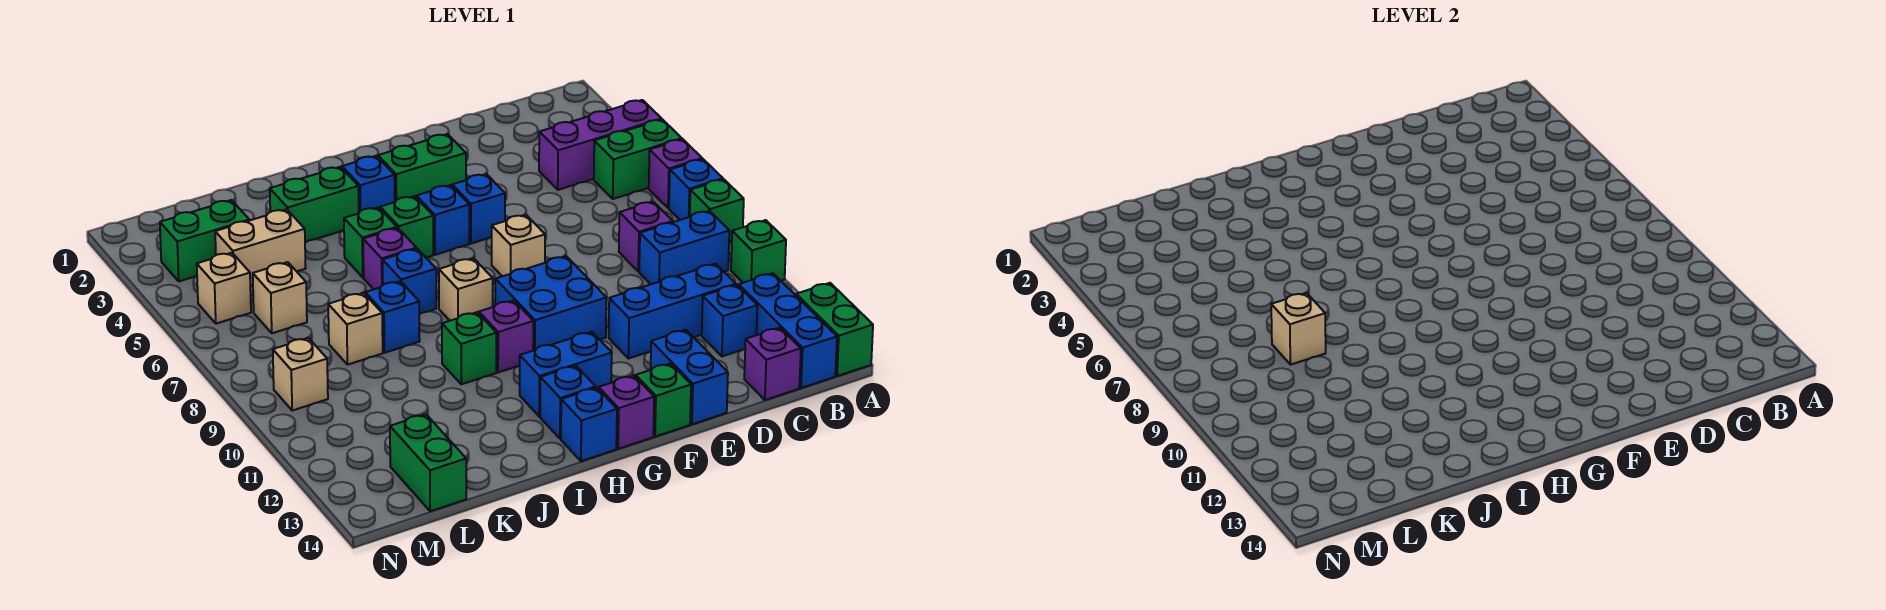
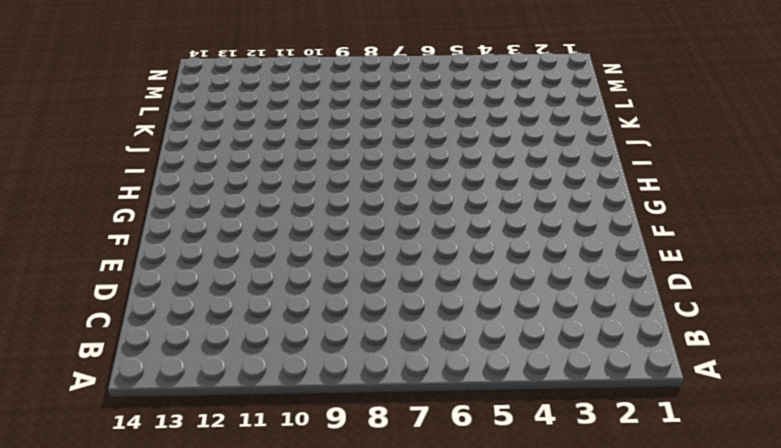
none -> purple 1x3 brick [539,100,662,190]
none -> green 1x2 brick [594,120,682,199]
none -> purple 1x1 brick [649,139,702,208]
none -> blue 1x1 brick [669,159,723,220]

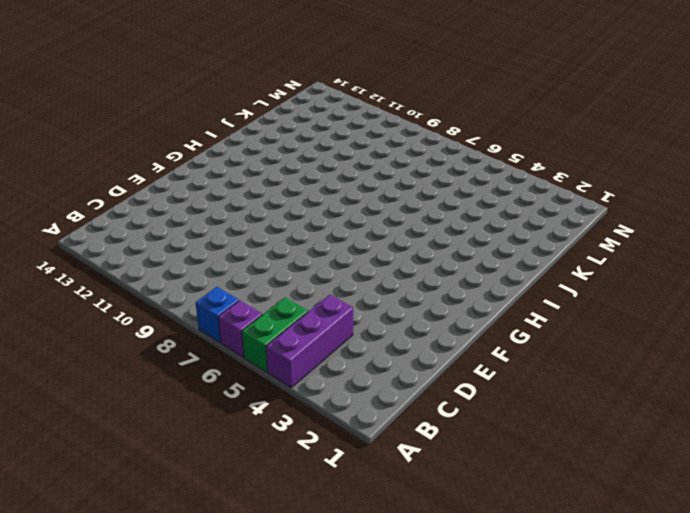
none -> green 1x1 brick [690,179,744,242]
none -> green 1x1 brick [731,220,786,283]
none -> green 1x2 brick [796,283,873,376]
none -> blue 1x2 brick [639,211,729,284]

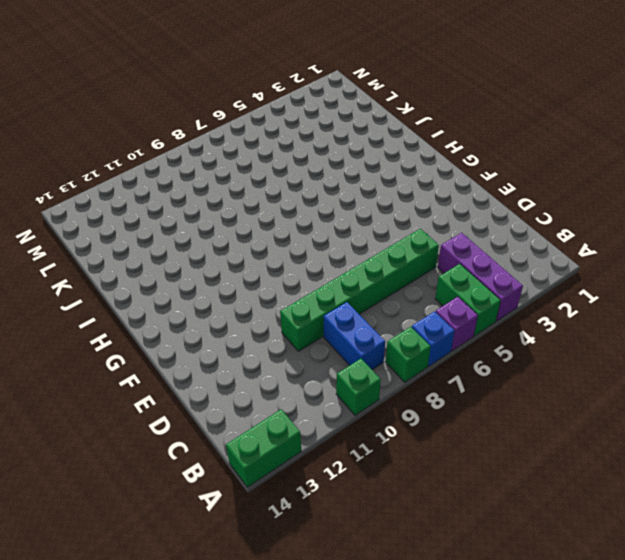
green 1x6 brick [280,229,439,351] -> none
none -> blue 1x3 brick [739,273,837,388]
none -> purple 1x1 brick [619,202,673,272]
none -> blue 1x3 brick [609,264,736,359]
none -> blue 1x1 brick [702,285,757,356]

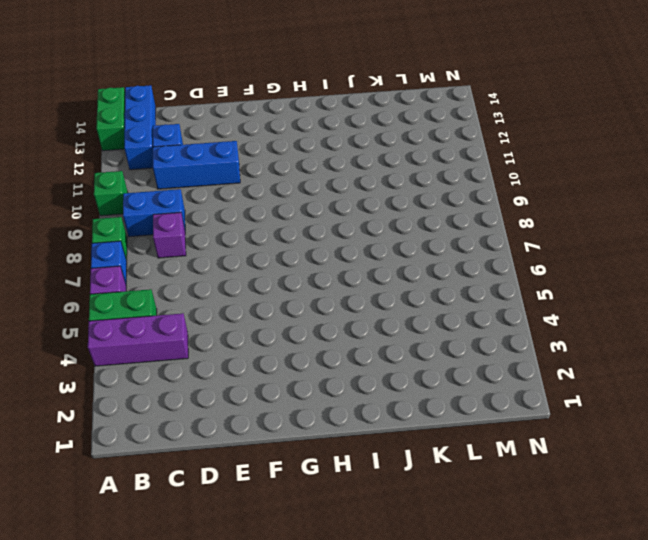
none -> purple 1x1 brick [744,328,801,400]
none -> blue 1x2 brick [651,330,728,424]
none -> green 1x2 brick [378,134,466,202]
none -> blue 1x1 brick [452,174,505,244]

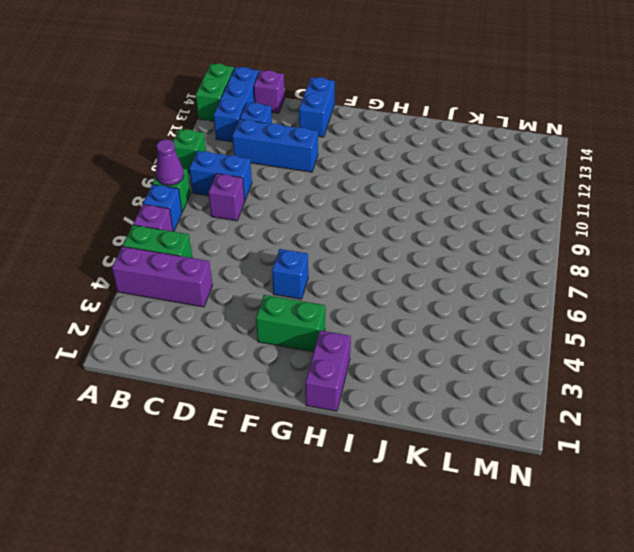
purple 1x1 cone [156,139,184,185] -> none
purple 1x2 brick [305,331,351,411] -> none
none -> tan 1x1 brick [492,215,545,276]
none -> blue 2x2 brick [495,256,606,351]
none -> green 1x1 brick [636,364,691,437]
none -> blue 1x1 brick [416,185,469,255]

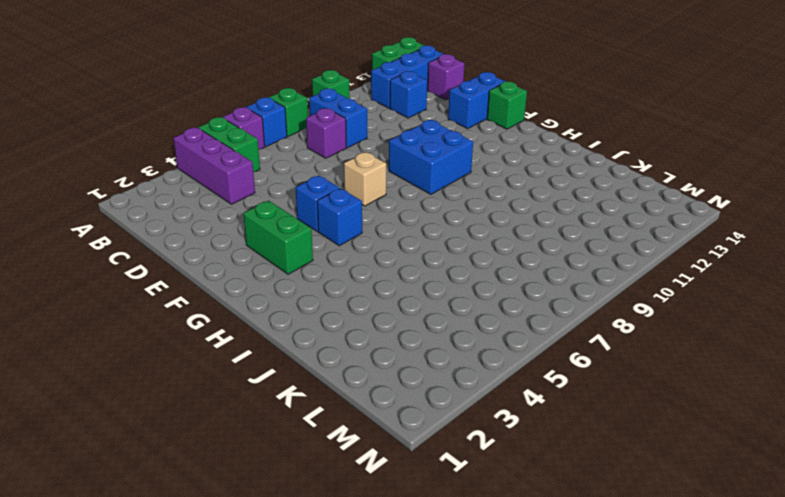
none -> blue 1x3 brick [609,264,736,359]
none -> blue 1x2 brick [520,332,612,416]
none -> purple 1x1 brick [599,376,654,449]
none -> blue 1x1 brick [342,156,395,212]

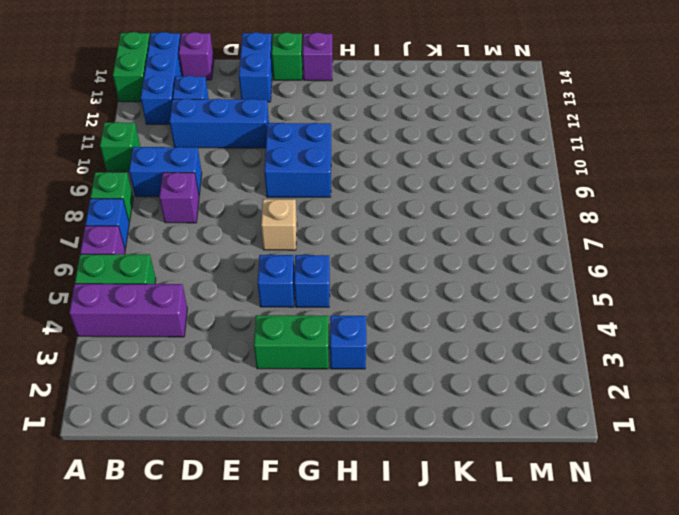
none -> blue 1x2 brick [520,332,612,416]
none -> green 1x1 brick [380,196,433,258]
none -> tan 1x1 brick [439,258,493,321]
none -> purple 1x1 brick [479,301,533,372]

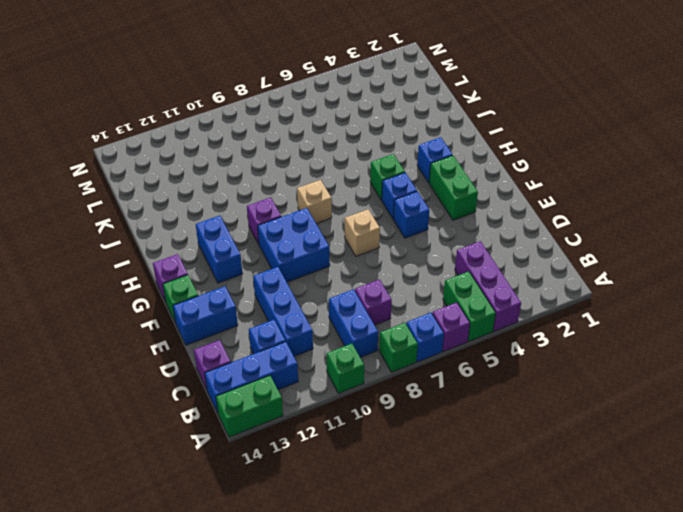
none -> blue 1x1 brick [540,366,596,439]
none -> blue 1x1 brick [561,388,617,461]
none -> green 1x2 brick [270,167,359,242]
none -> green 1x1 brick [344,207,397,277]

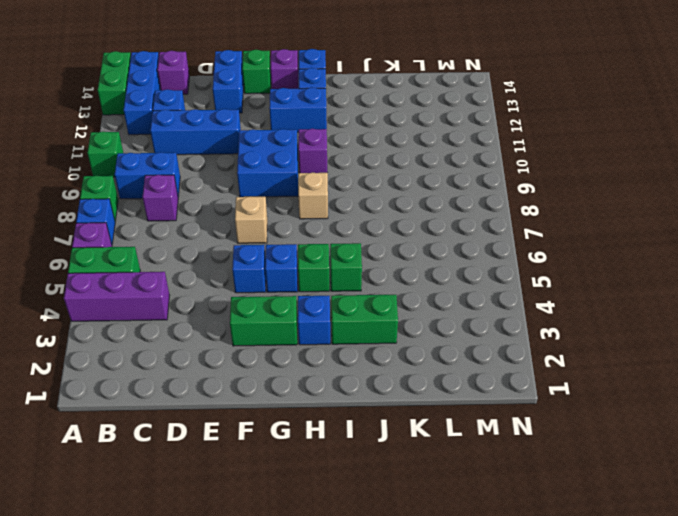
none -> purple 1x1 brick [363,228,416,289]
none -> blue 1x1 brick [383,249,436,314]
none -> green 1x1 brick [442,312,496,384]
none -> blue 1x1 brick [365,281,420,353]

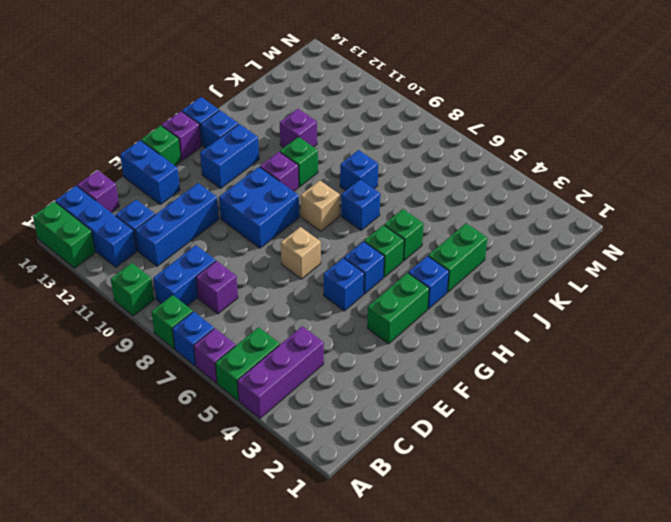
purple 1x1 brick [280,109,317,147] -> purple 1x1 brick moved to [363,228,416,289]
none -> tan 1x2 brick [215,209,306,286]
none -> tan 1x1 brick [328,293,383,365]
none -> green 1x2 brick [160,200,249,281]
none -> tan 1x1 brick [253,262,307,333]

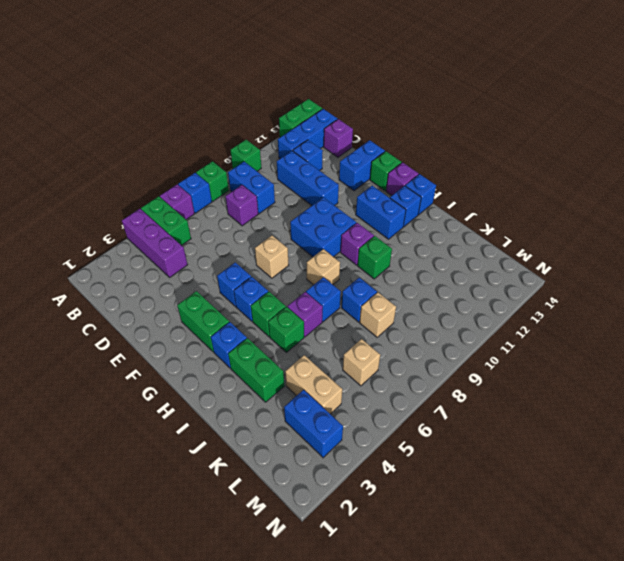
blue 1x2 brick [284,390,343,458] -> green 1x2 brick [160,200,249,281]
none -> green 1x2 brick [390,414,466,511]
none -> tan 1x1 brick [197,253,251,324]
none -> tan 1x1 brick [273,338,328,411]
none -> tan 1x1 brick [1271,293,1326,365]

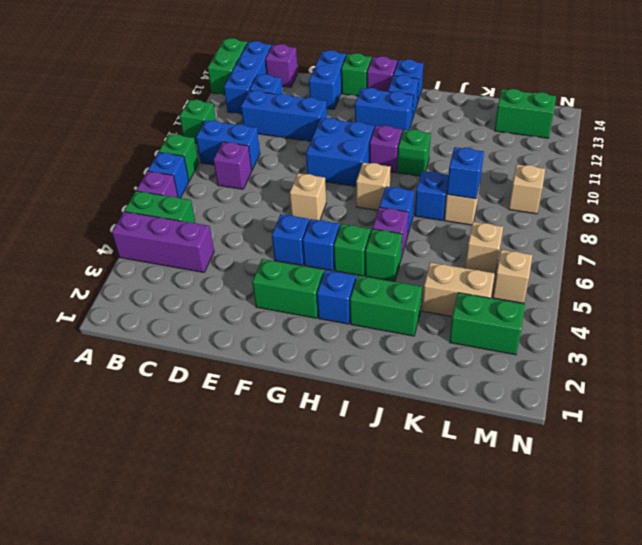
blue 1x1 brick [447,147,484,199] -> tan 1x1 brick [1271,293,1326,365]
green 1x2 brick [495,89,556,138] -> green 1x2 brick turned to [390,414,466,511]

